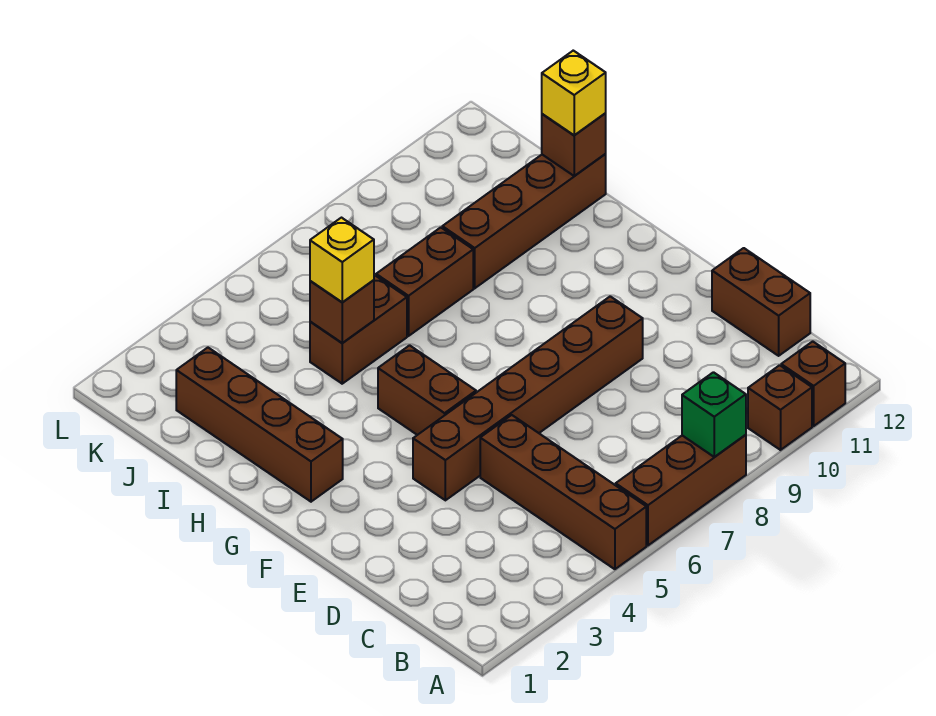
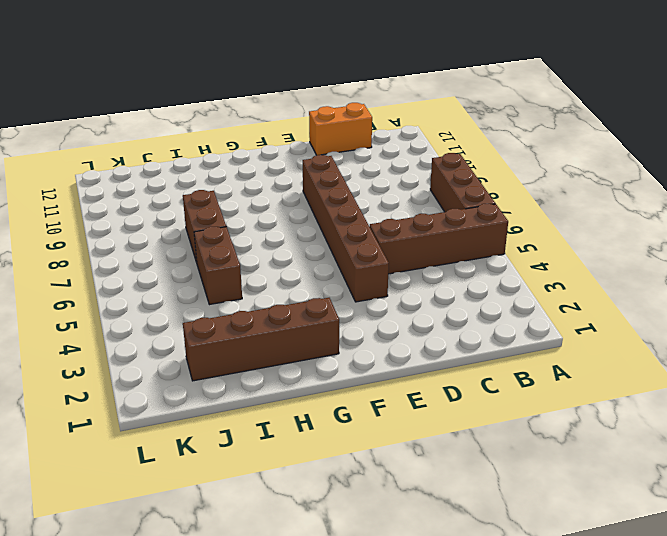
orange 1x2 brick [309,103,372,155] -> brown 1x2 brick [712,248,810,356]
none -> brown 1x1 brick [748,365,812,450]
none -> brown 1x1 brick [781,341,845,426]
none -> brown 1x2 brick [378,345,476,435]

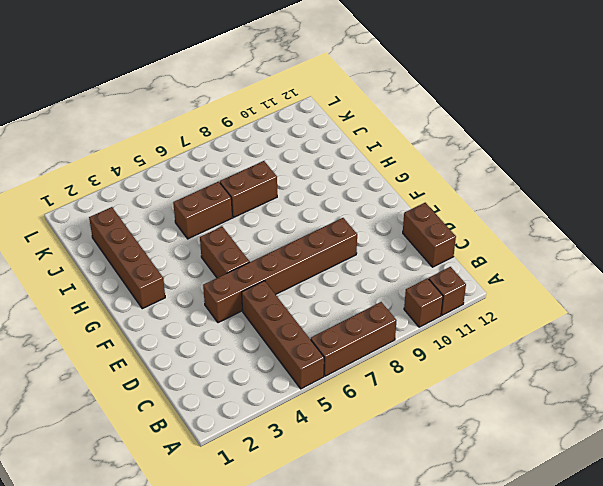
none -> brown 1x4 brick [442,154,606,288]
none -> green 1x1 brick [682,372,746,457]
none -> brown 1x1 brick [310,280,374,343]

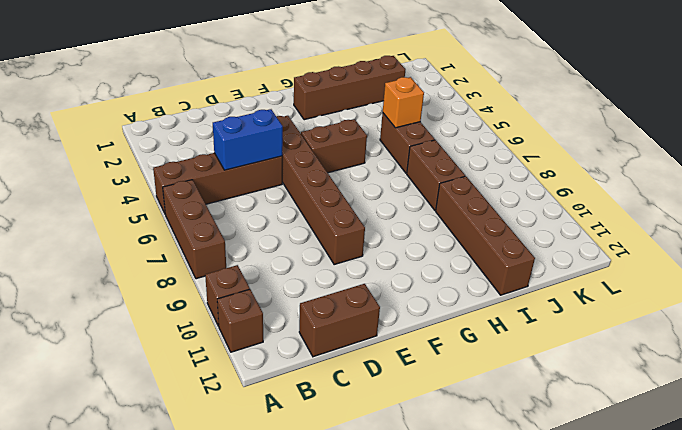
blue 1x2 brick [213,109,283,170] -> none
orange 1x1 brick [383,77,424,128] -> brown 1x1 brick [310,280,374,343]
none -> green 1x1 brick [682,372,746,457]
none -> brown 1x1 brick [542,113,606,176]
none -> yellow 1x1 brick [310,218,374,302]

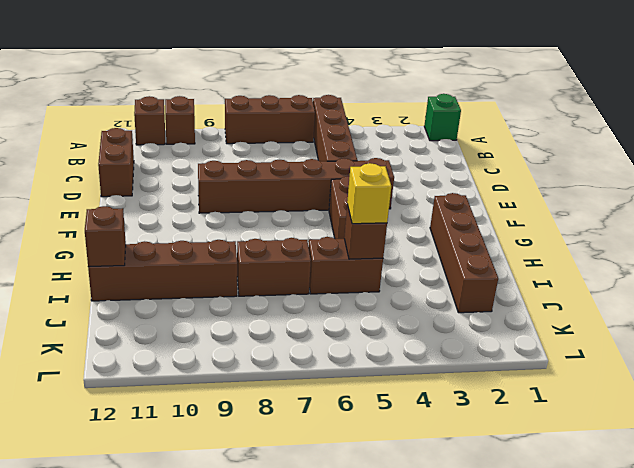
green 1x1 brick [424,94,461,141] -> green 1x1 brick moved to [682,372,746,457]
none -> yellow 1x1 brick [542,51,606,135]

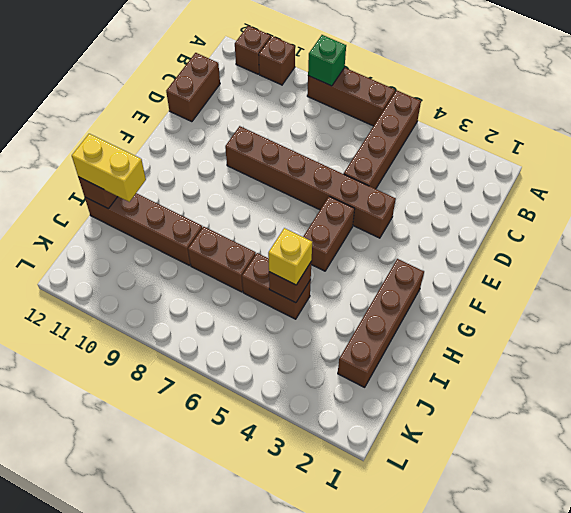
yellow 1x2 brick [72,134,146,202] -> yellow 1x1 brick [542,51,606,135]

